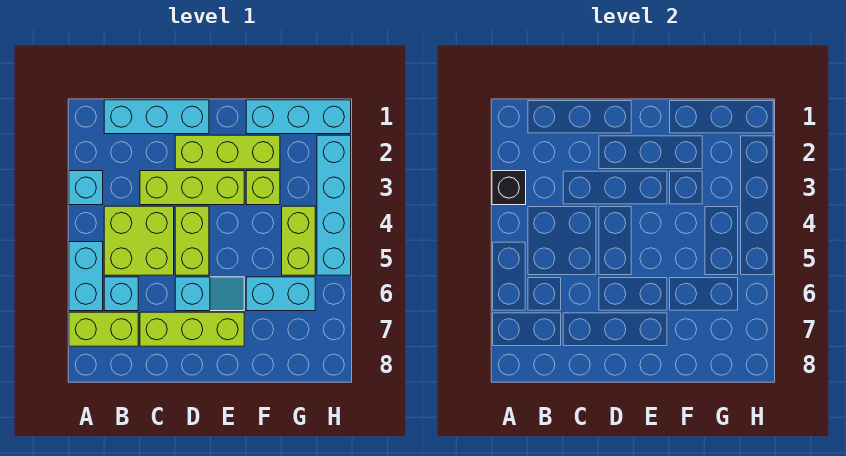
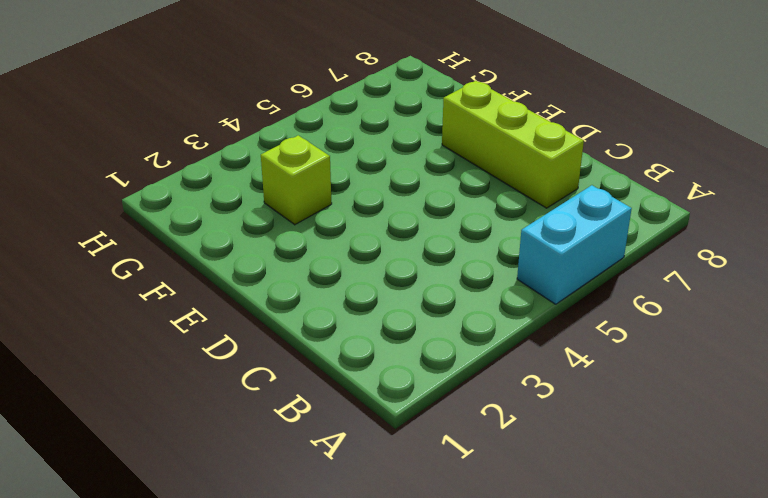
none -> cyan 1x1 brick [69,171,103,205]
none -> lime 1x2 brick [69,312,138,346]
none -> cyan 1x3 brick [104,100,209,134]

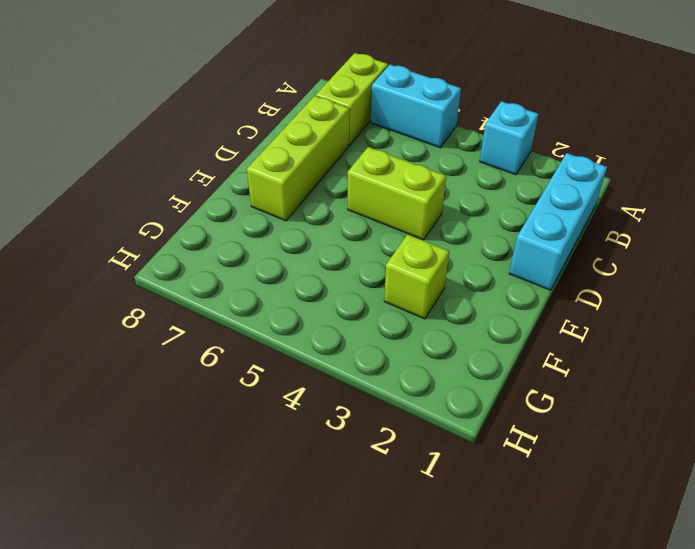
none -> lime 2x2 brick [104,206,174,275]
none -> cyan 1x1 brick [104,277,138,311]
none -> lime 1x3 brick [140,171,244,205]

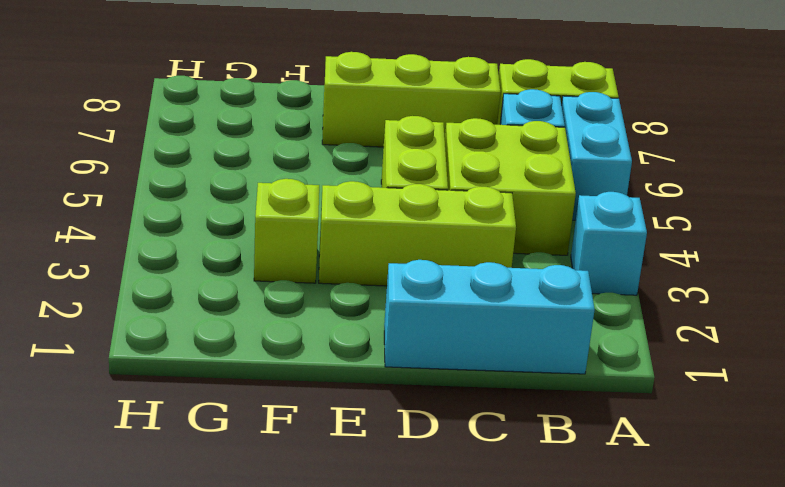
none -> lime 1x3 brick [175,135,280,169]
none -> cyan 1x2 slope [175,277,244,311]
none -> cyan 1x3 brick [246,100,351,134]

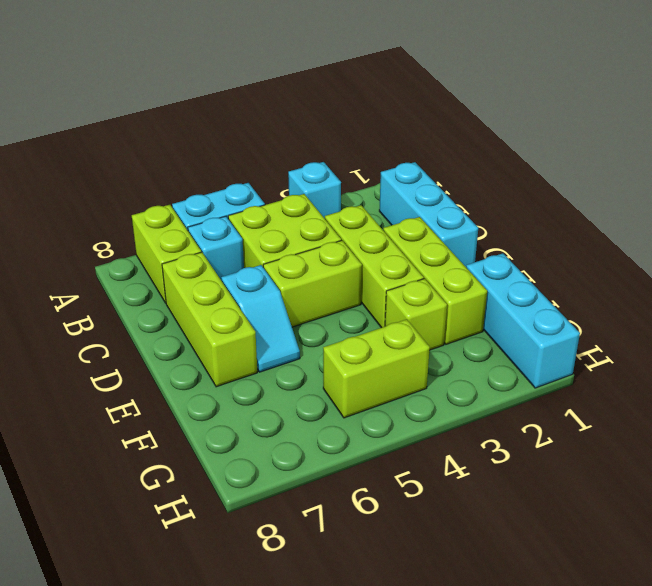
none -> cyan 1x2 brick [246,277,315,311]
none -> cyan 1x4 brick [317,135,351,275]
none -> black 1x1 brick [492,171,526,205]

